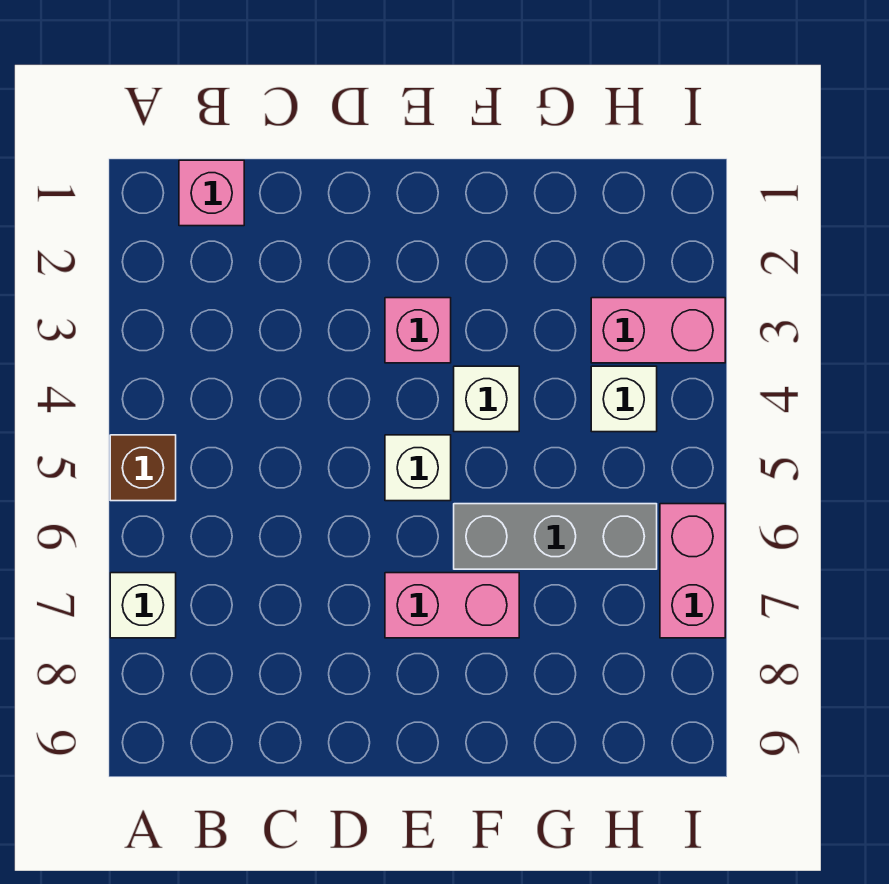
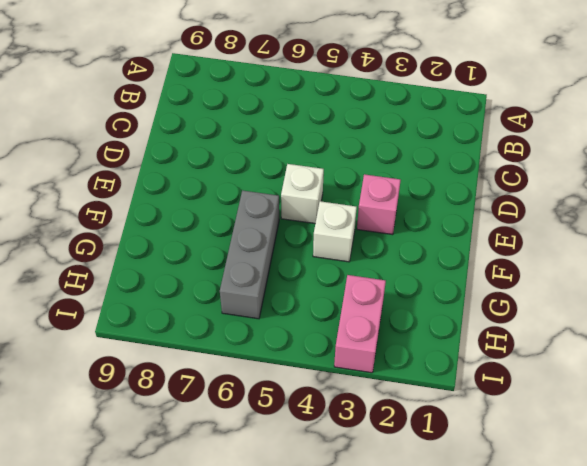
none -> brown 1x1 brick [110,435,176,501]
none -> white 1x1 brick [110,573,176,638]

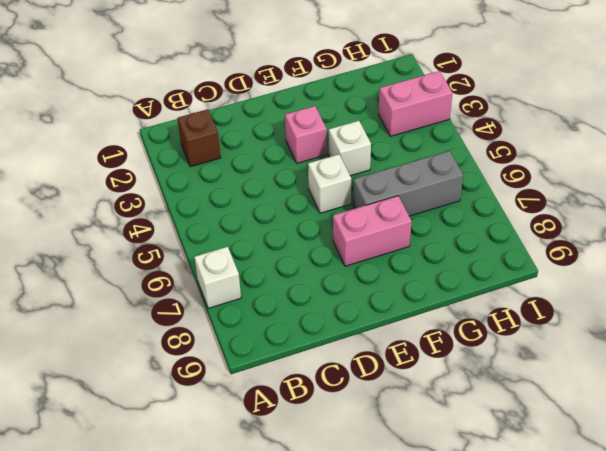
brown 1x1 brick [177,109,221,167] -> brown 1x1 brick moved to [110,435,176,501]
none -> pink 1x1 brick [179,160,244,226]
none -> white 1x1 brick [591,366,657,432]

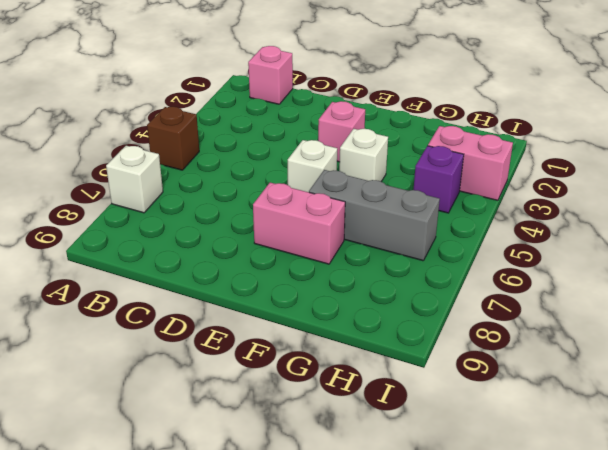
purple 1x1 brick [414,146,464,213] -> white 1x1 brick [591,366,657,432]
none -> pink 1x2 brick [660,504,725,638]

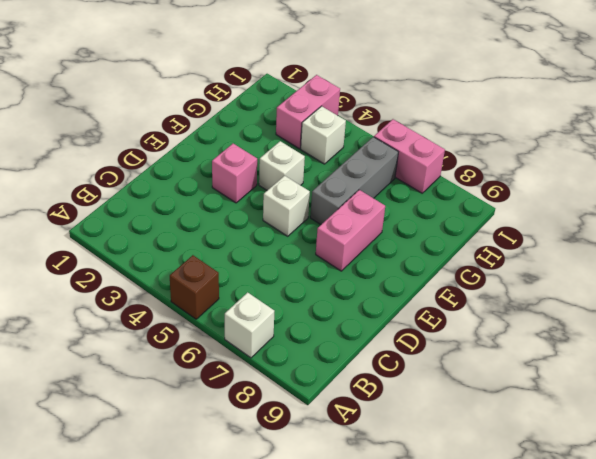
none -> pink 1x1 brick [179,160,244,226]

